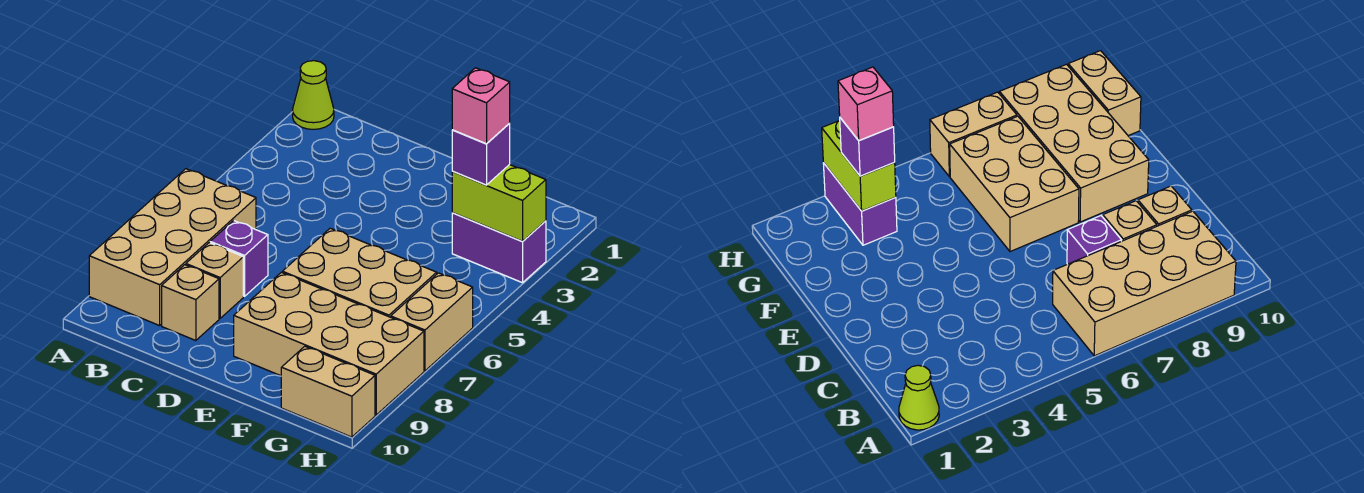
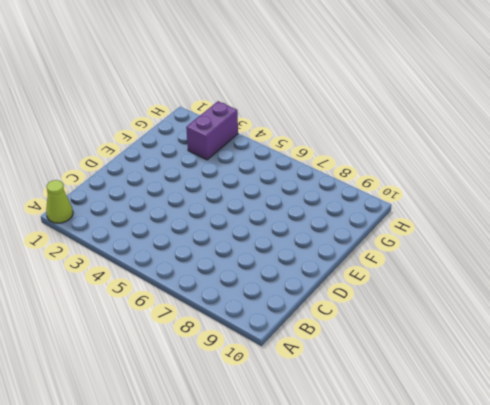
none -> tan 2x4 brick [89,169,256,326]
none -> purple 1x1 brick [210,221,268,296]
none -> tan 1x1 brick [186,243,243,318]

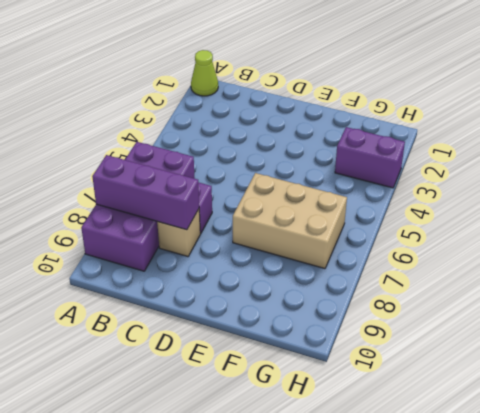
purple 2x4 brick [81,142,195,271] -> tan 2x4 brick [89,169,256,326]
purple 1x3 brick [92,155,199,230] -> none
none -> tan 1x1 brick [162,265,219,341]
none -> tan 2x4 brick [234,272,424,415]
none -> tan 1x2 brick [281,346,375,437]

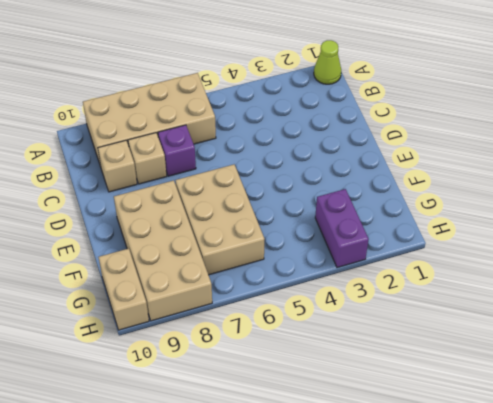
none -> tan 1x2 brick [391,273,473,371]
none -> lime 1x2 brick [452,165,546,241]
none -> purple 1x1 brick [452,124,510,185]

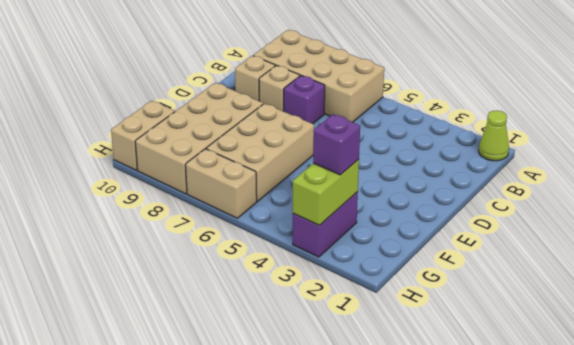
none -> pink 1x1 brick [452,68,510,144]

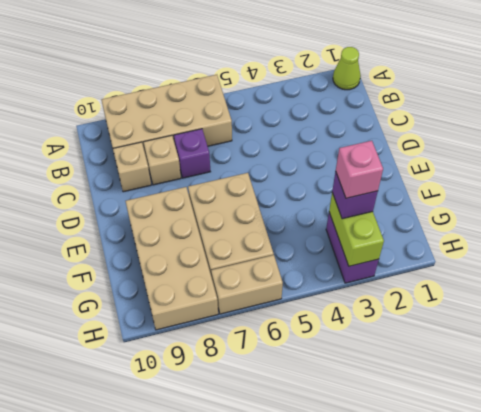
none -> tan 1x2 brick [281,346,375,437]

